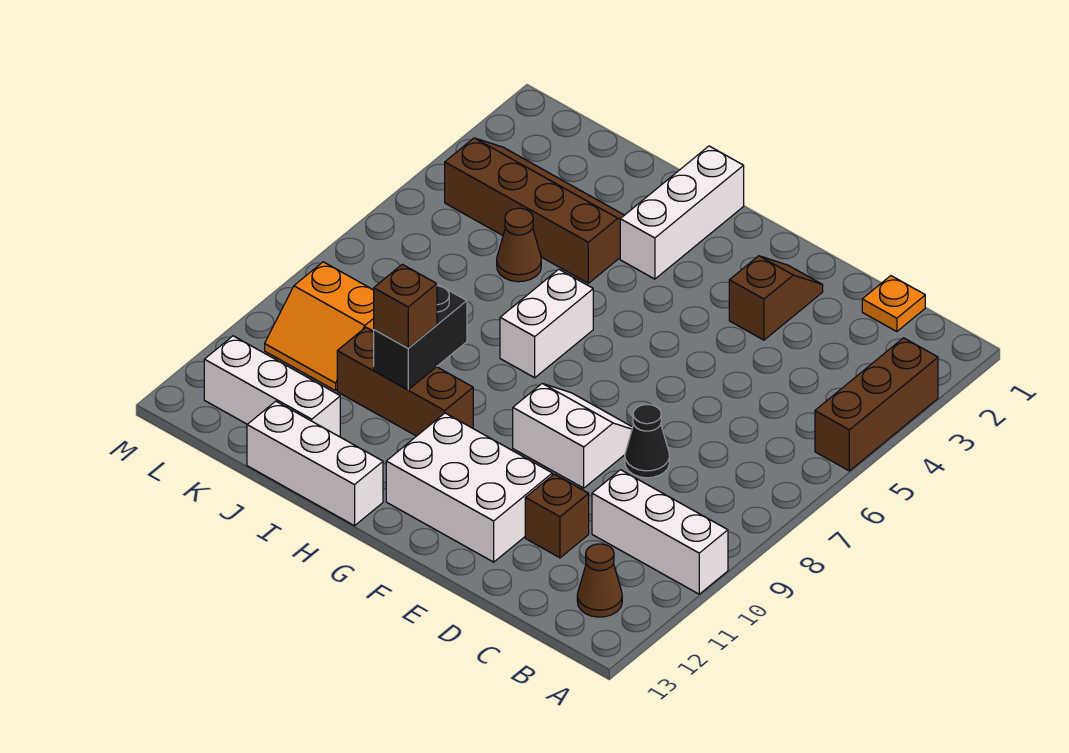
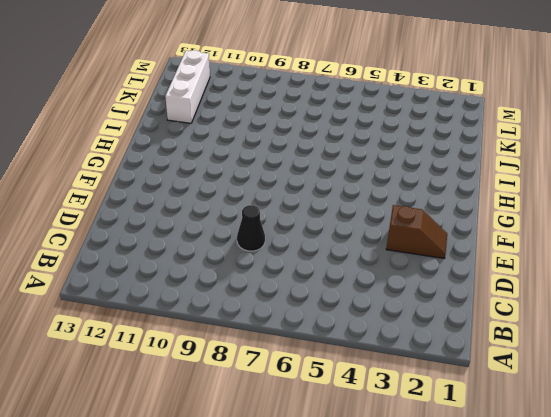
none -> brown 1x3 brick [815,338,938,471]
none -> white 1x3 brick [592,470,728,594]
none -> brown 1x1 cone [577,544,622,617]

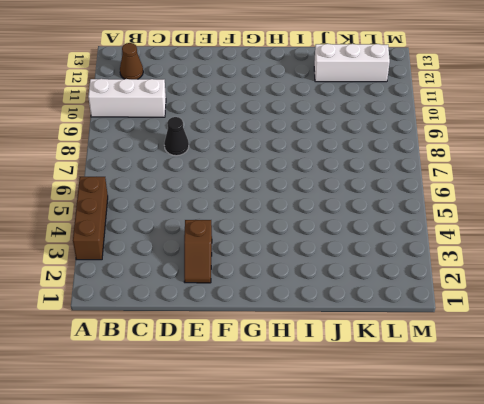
none -> orange 1x1 plate [862,276,925,332]
none -> brown 1x1 brick [525,474,589,558]
none -> white 2x2 slope [513,384,633,488]

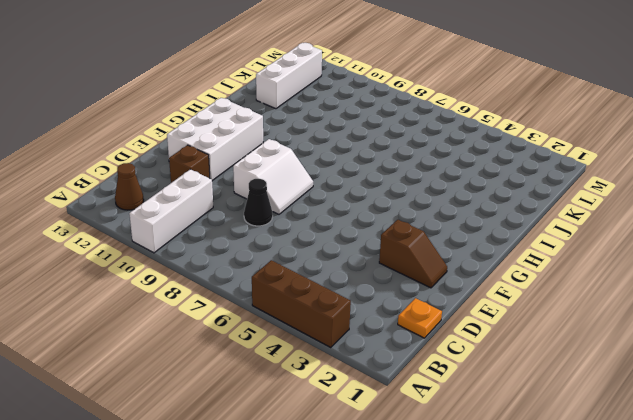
none -> white 1x3 brick [620,146,744,279]
none -> white 1x2 brick [500,269,593,378]
none -> brown 1x3 brick [337,327,473,436]

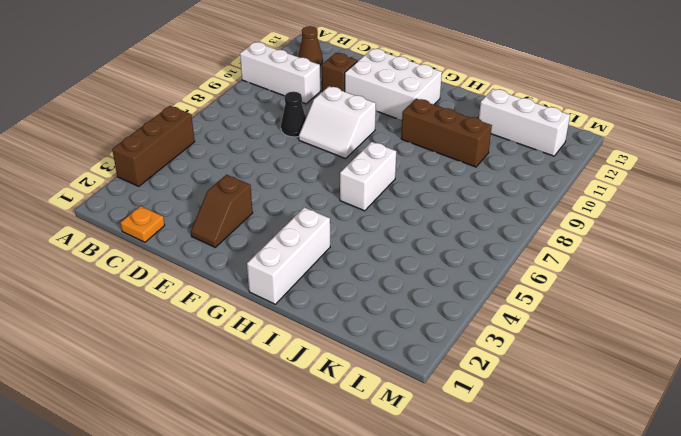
none -> white 1x3 brick [247,401,383,526]
none -> brown 2x4 slope [445,138,624,283]
none -> brown 1x1 cone [497,208,541,282]

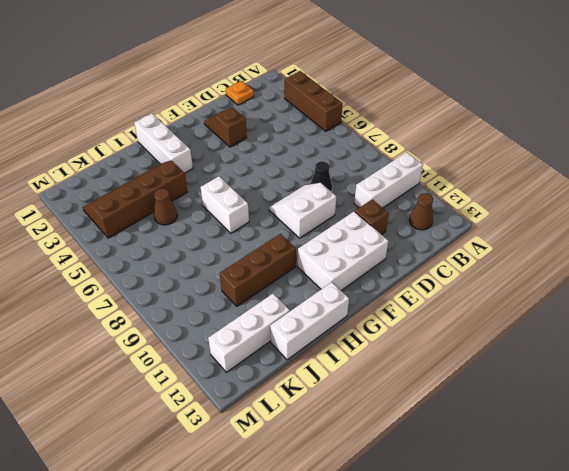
none -> orange 2x2 slope [265,262,374,391]
none -> black 1x2 brick [374,284,467,390]
none -> brown 1x1 brick [374,264,437,348]

